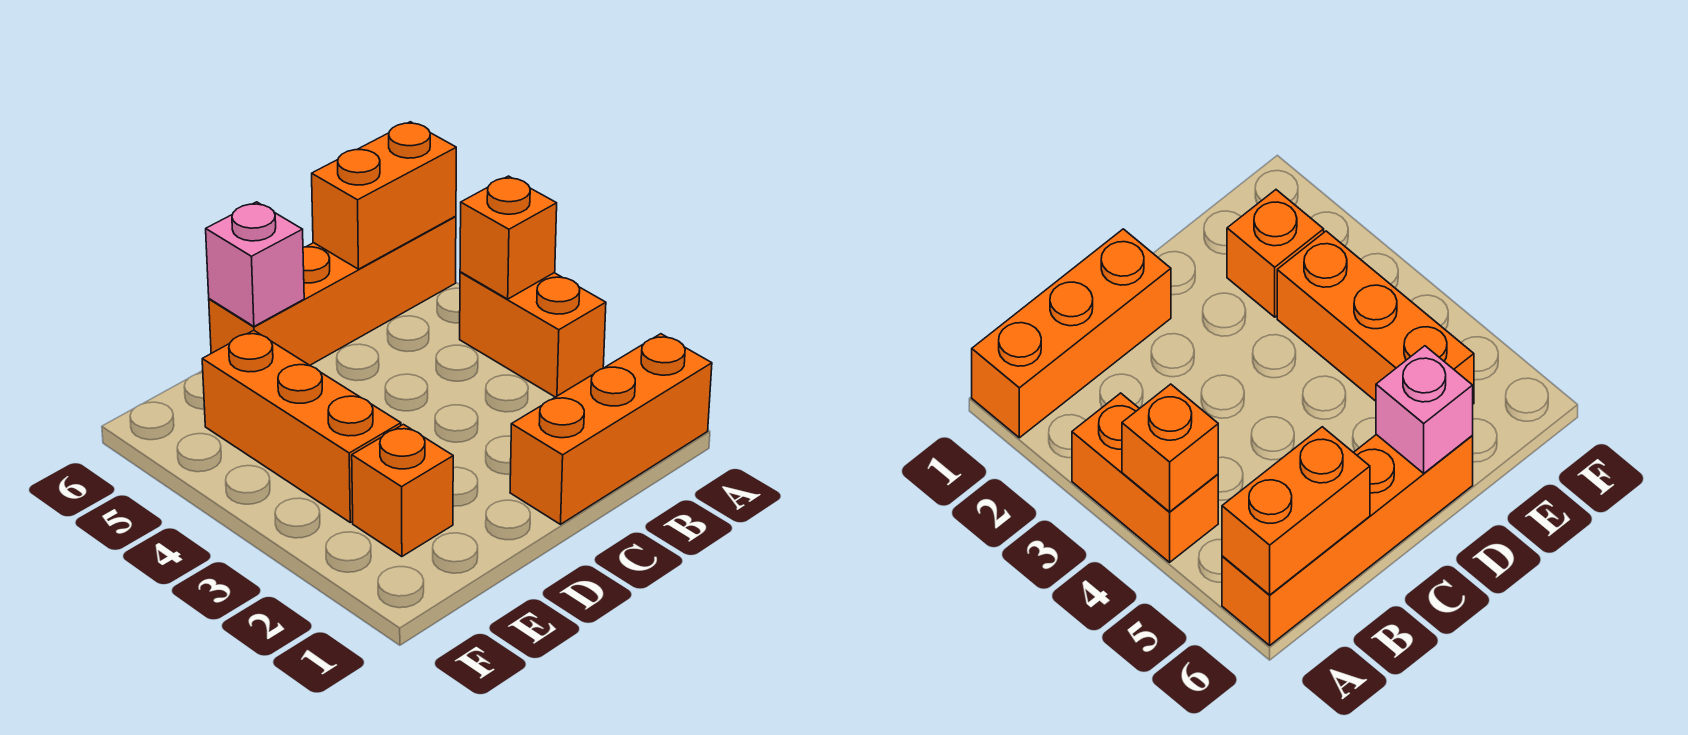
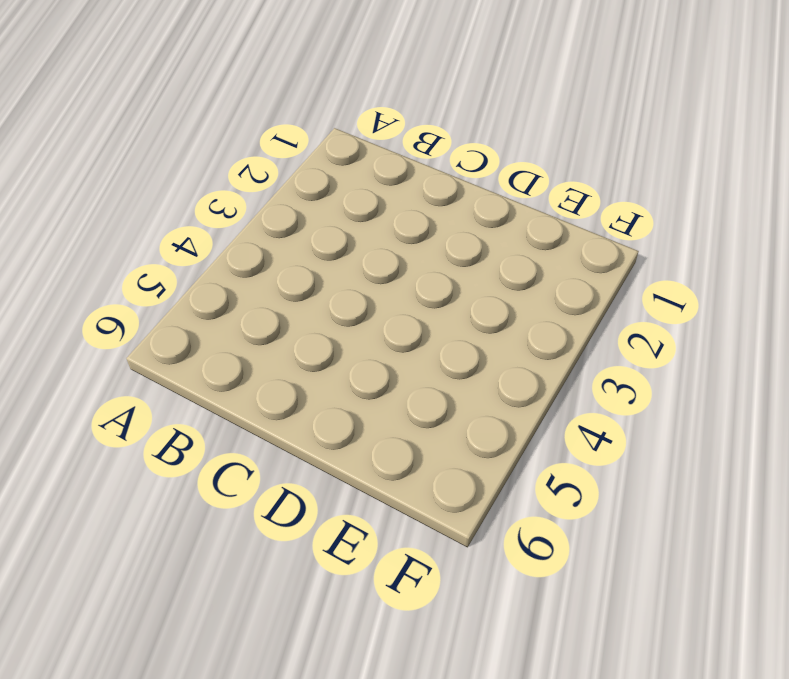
none -> orange 1x3 brick [510,334,712,524]
none -> orange 1x2 brick [460,272,606,397]

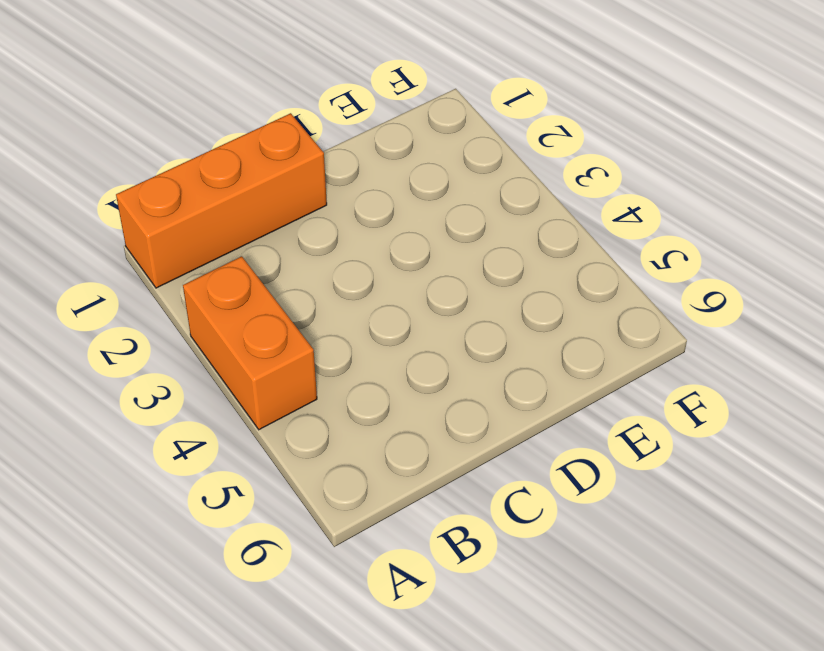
none -> orange 1x4 brick [209,216,456,365]
none -> orange 1x1 brick [352,424,453,557]

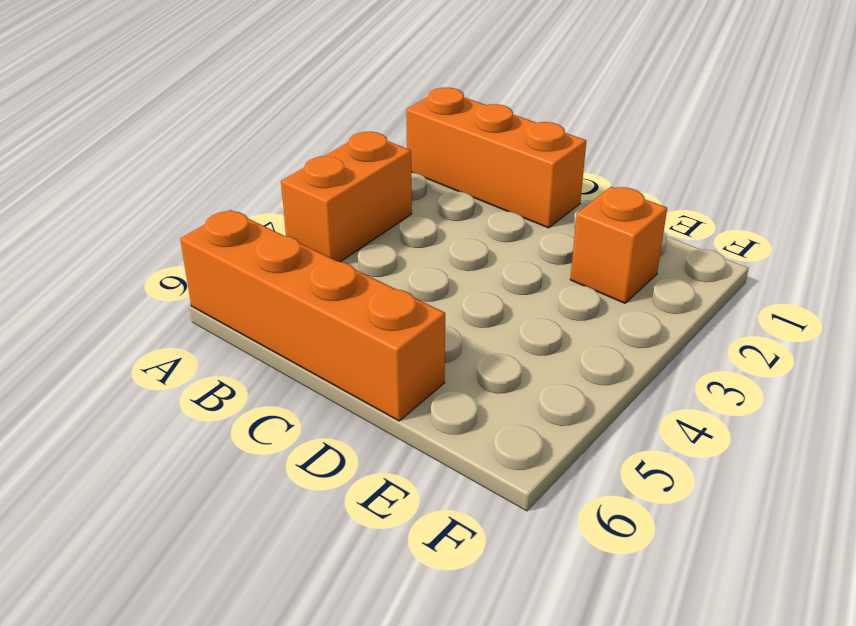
none -> orange 1x3 brick [202,330,401,522]
none -> orange 1x1 brick [460,176,557,299]

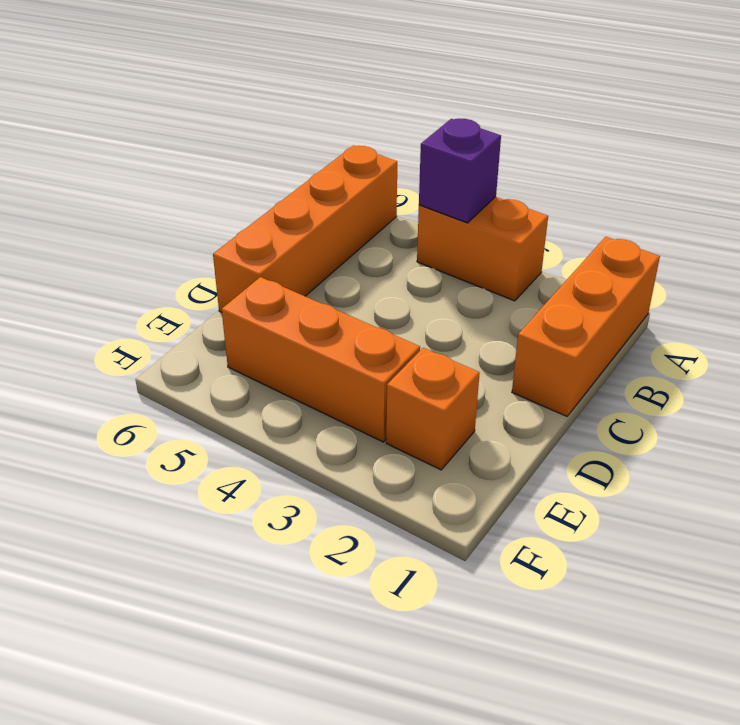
purple 1x1 brick [419,119,501,223] -> orange 1x1 brick [460,176,557,299]
none -> orange 1x2 brick [312,122,456,269]
none -> pink 1x1 brick [206,202,304,326]

